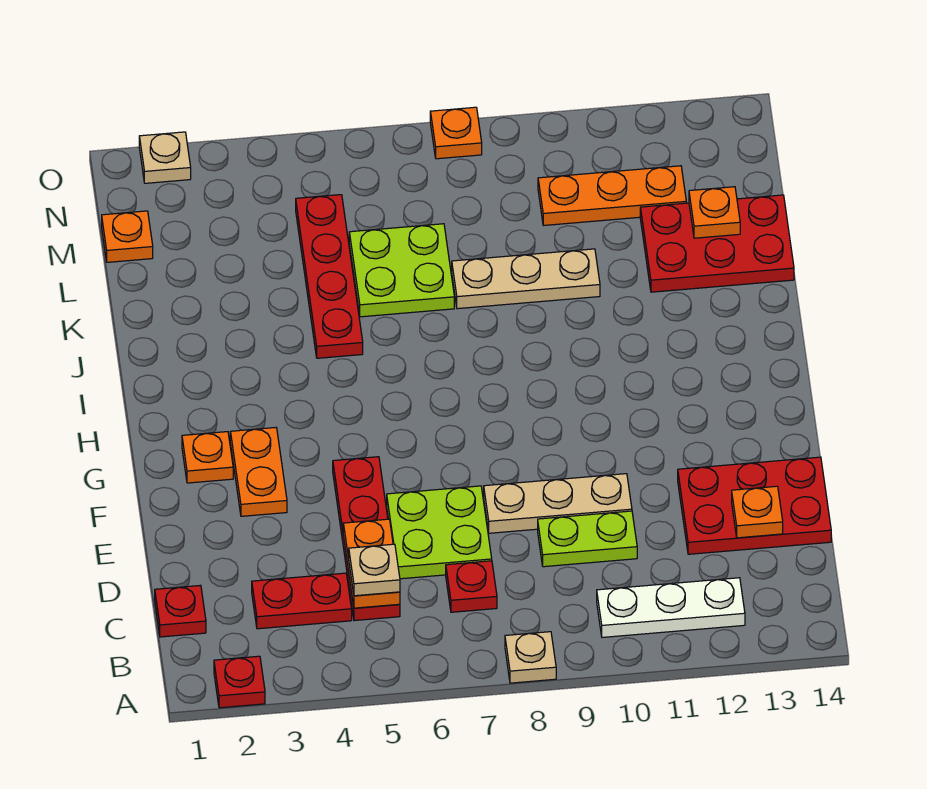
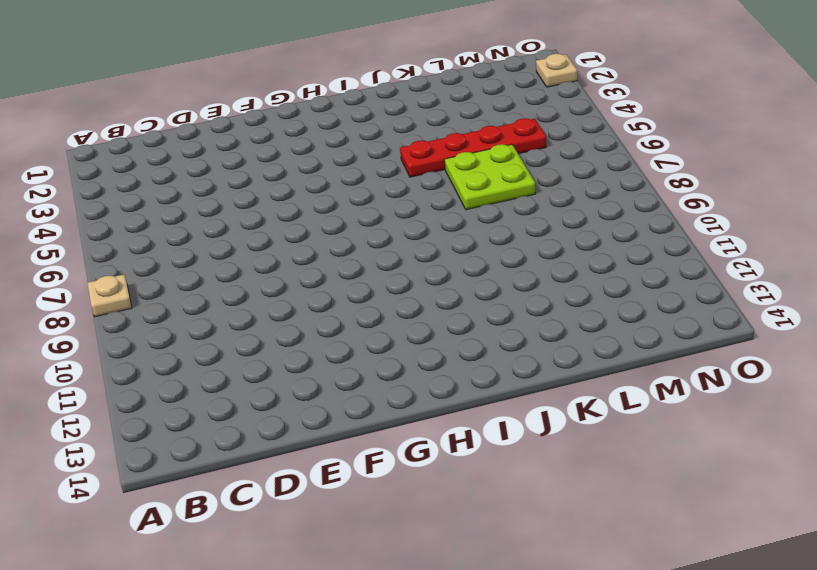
none -> red 1x1 plate [214,656,265,708]
none -> white 1x3 plate [597,578,745,637]
none -> red 1x1 plate [155,585,206,637]

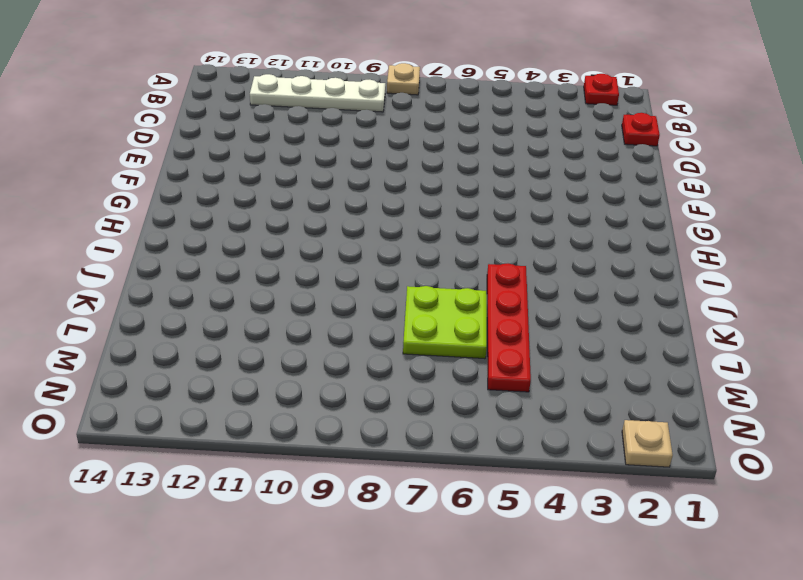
white 1x4 plate [250,74,385,112] -> white 1x3 plate [597,578,745,637]
none -> red 1x2 plate [252,573,352,629]
none -> red 1x4 plate [333,457,400,621]
none -> red 1x1 plate [446,561,497,612]

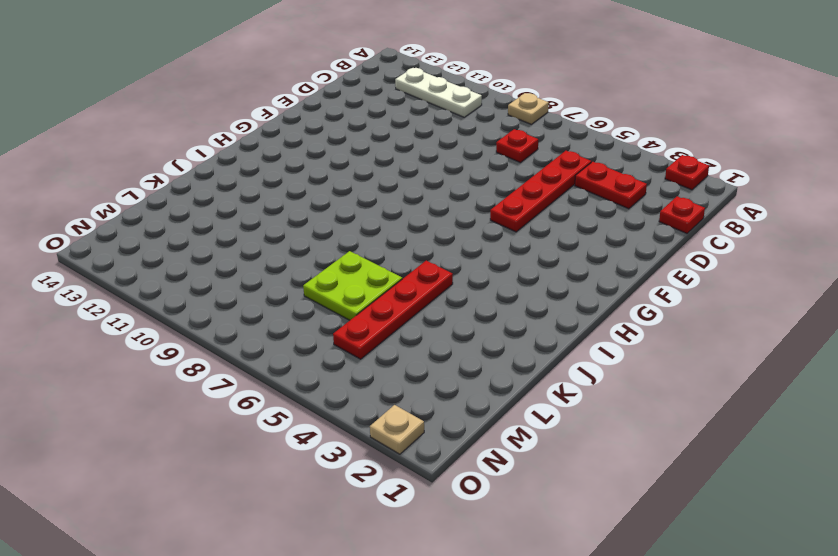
none -> lime 2x2 plate [387,486,492,579]
none -> lime 1x2 plate [538,511,637,567]
none -> red 2x3 plate [678,457,831,554]

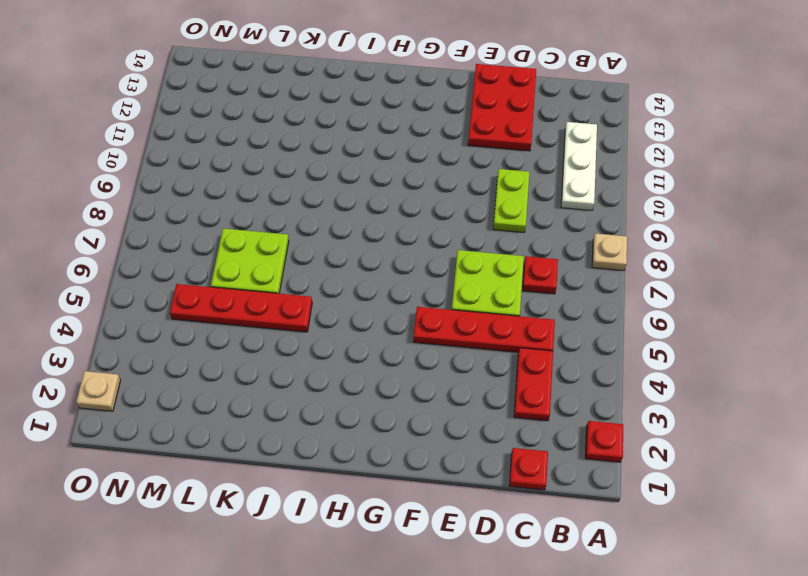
none -> tan 1x3 plate [484,474,632,533]
none -> orange 1x2 plate [230,428,287,516]
none -> orange 1x1 plate [182,432,233,483]

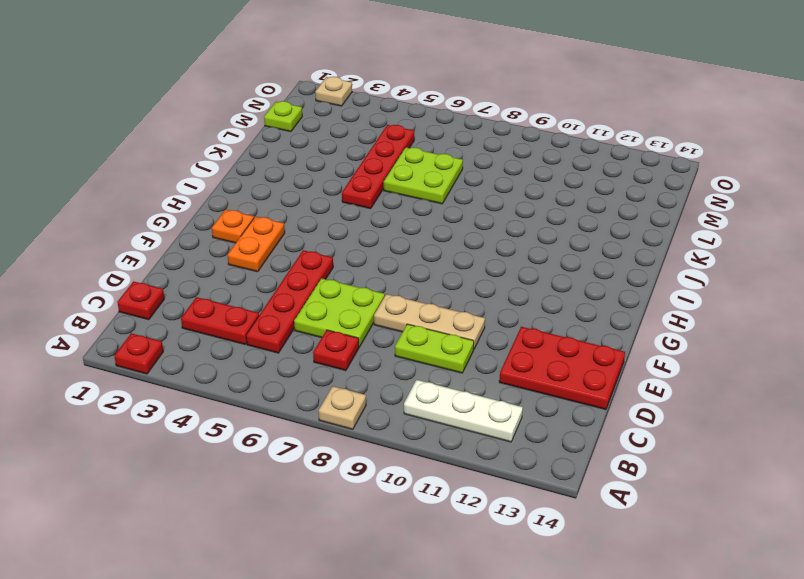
lime 1x1 plate [264,101,302,132] -> orange 1x1 plate [102,211,153,262]
none -> tan 1x3 plate [452,249,600,309]
none -> red 2x3 plate [640,195,794,292]
none -> orange 1x3 plate [538,166,686,225]

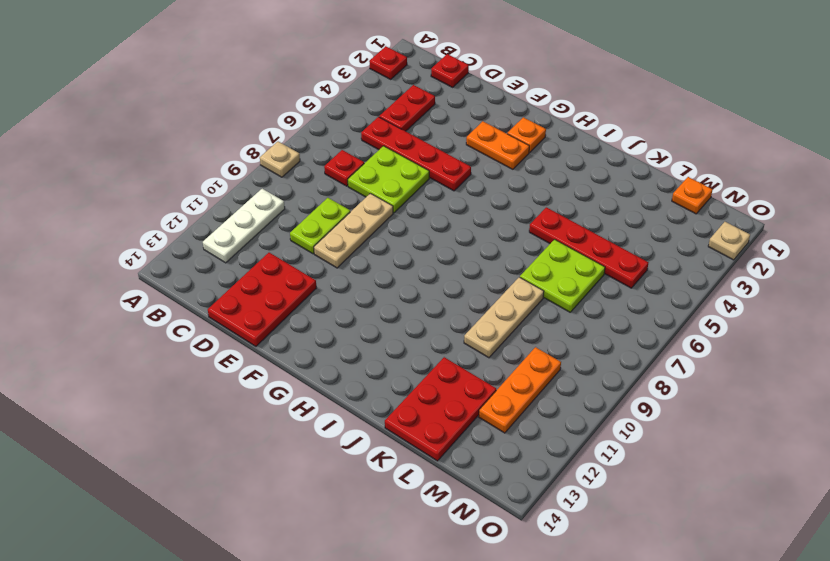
none -> orange 1x1 plate [430,107,482,159]
none -> orange 1x2 plate [343,519,400,608]
none -> orange 1x1 plate [732,486,783,538]

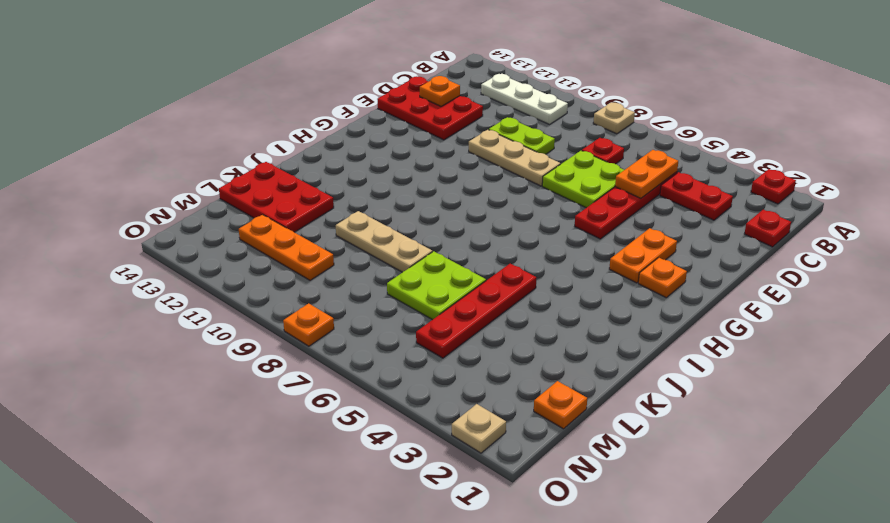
none -> orange 1x1 plate [689,187,740,238]
none -> tan 1x1 plate [349,544,400,596]

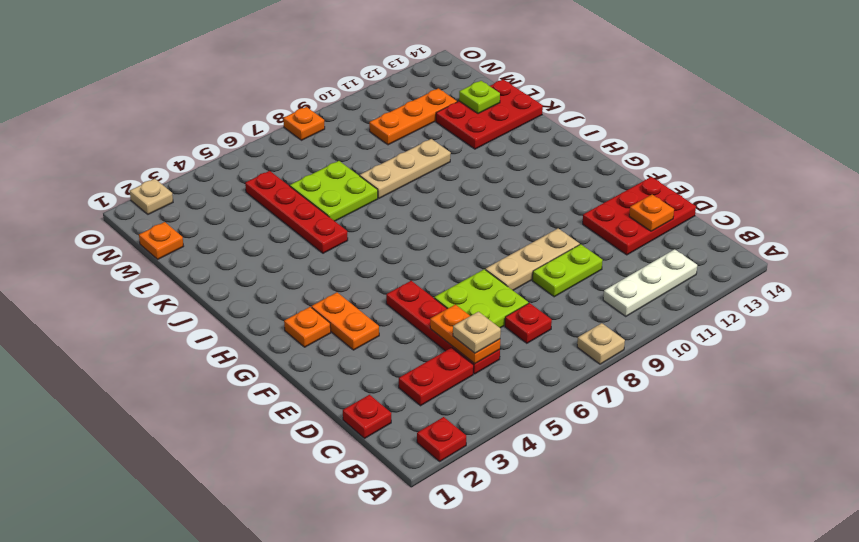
lime 1x1 plate [459,81,500,114] -> orange 1x1 plate [689,187,740,238]

